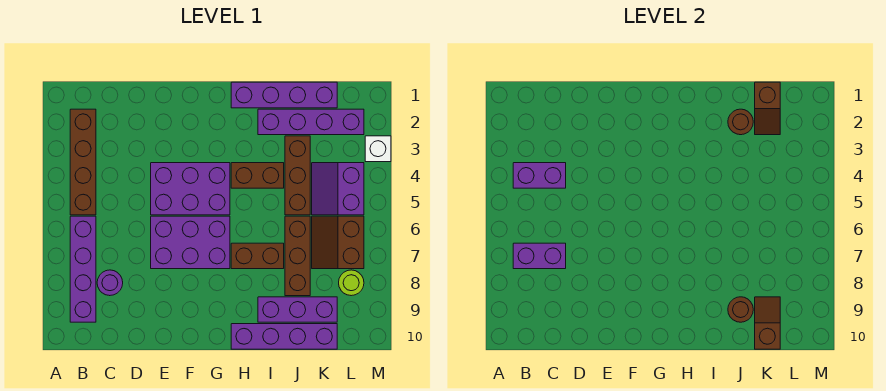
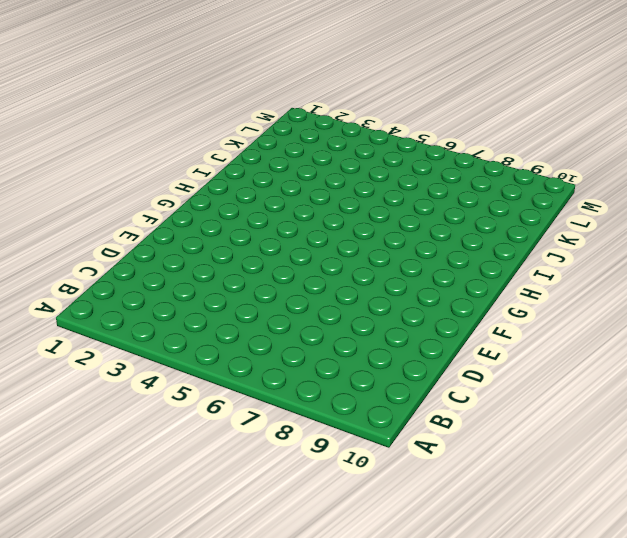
none -> brown 1x4 brick [70,109,96,215]
none -> purple 1x4 brick [70,216,96,322]
none -> purple 1x1 round brick [97,270,123,296]

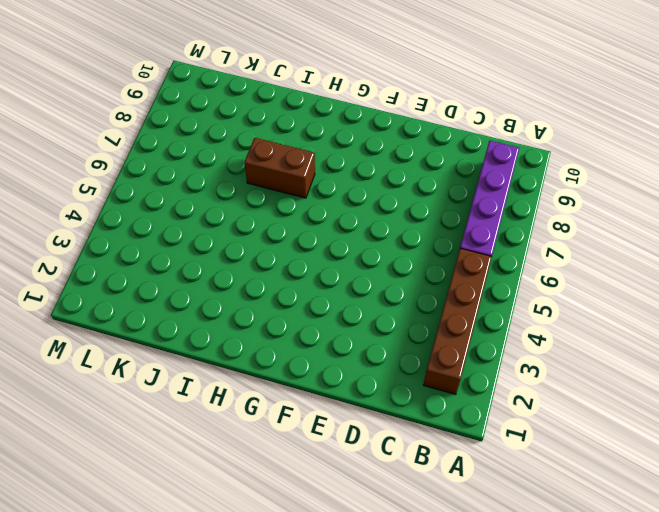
none -> purple 1x1 round brick [97,270,123,296]
none -> purple 2x3 brick [151,163,230,215]
none -> purple 2x3 brick [151,216,230,269]

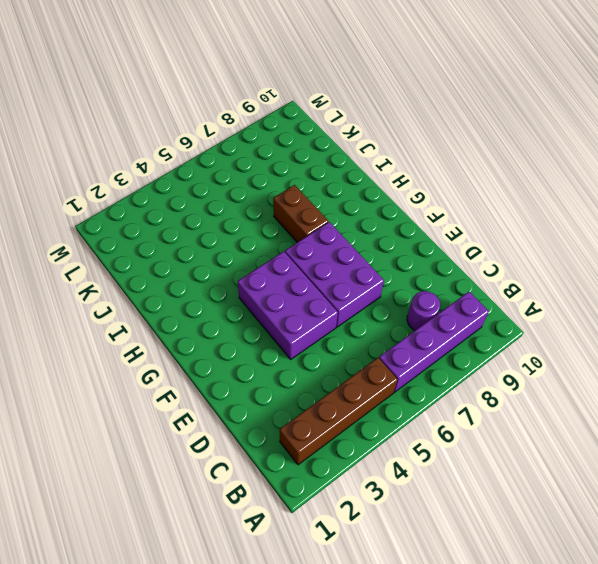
none -> purple 1x4 brick [231,82,337,108]
none -> brown 1x2 brick [231,163,284,188]
none -> purple 1x4 brick [231,324,337,349]

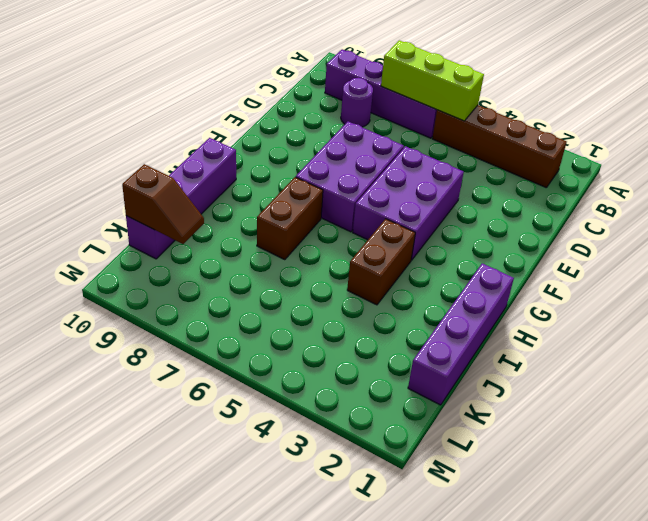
lime 1x3 brick [381,40,484,121] -> purple 1x2 brick [513,243,566,269]
none -> purple 1x4 brick [258,109,364,135]
none -> purple 1x3 brick [258,297,337,322]
none -> brown 1x3 brick [285,136,310,215]

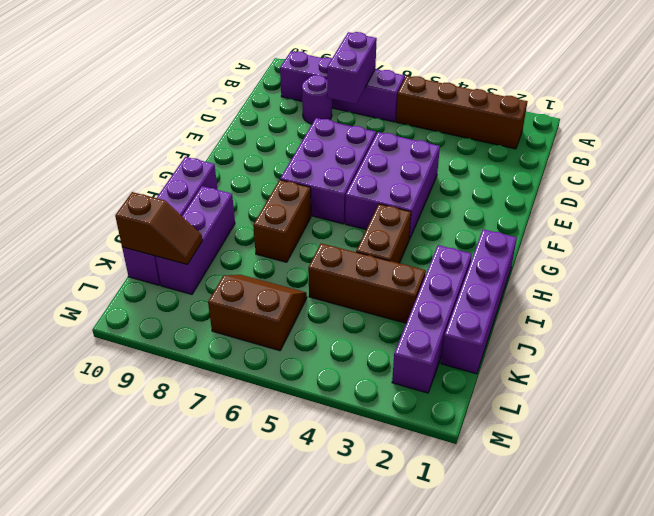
none -> brown 1x3 brick [285,216,310,296]
none -> purple 2x2 slope [312,163,364,215]
none -> lime 1x1 round brick [339,270,364,296]

